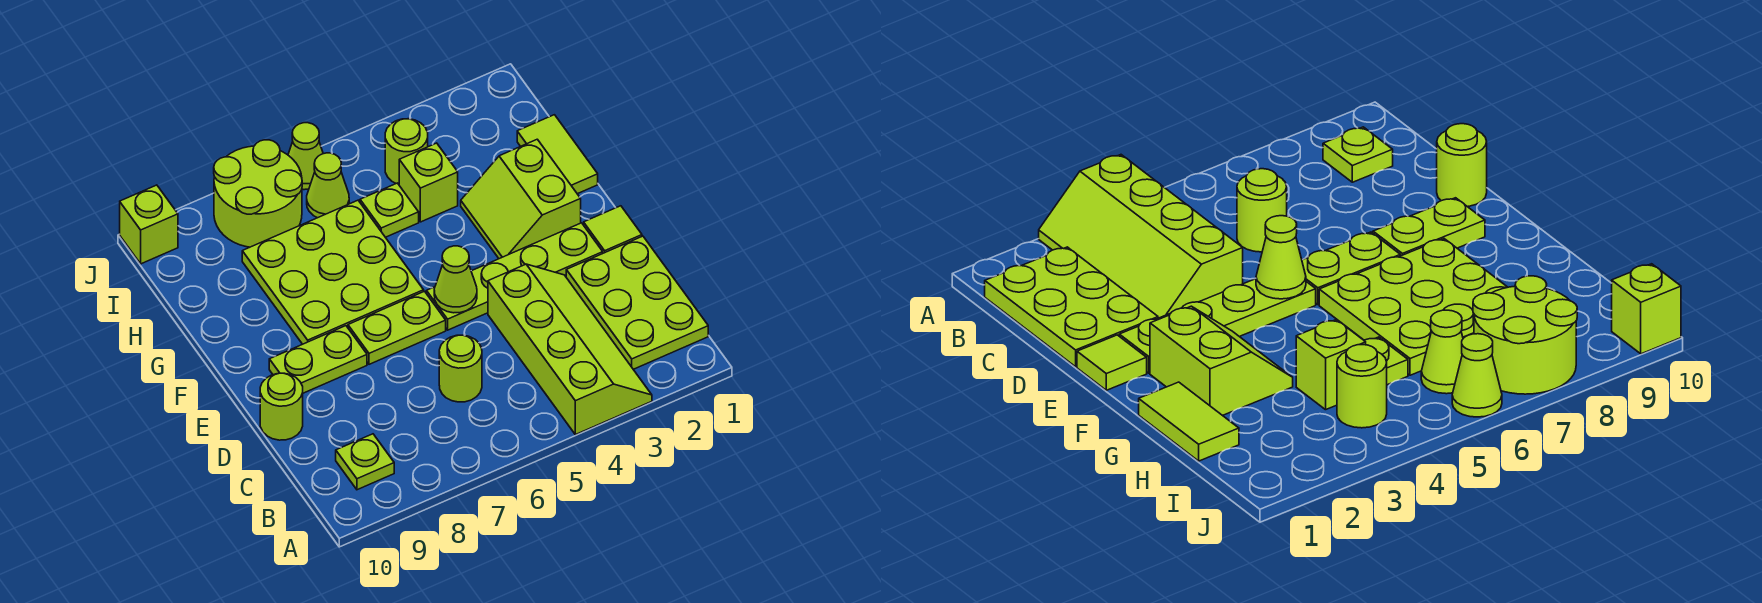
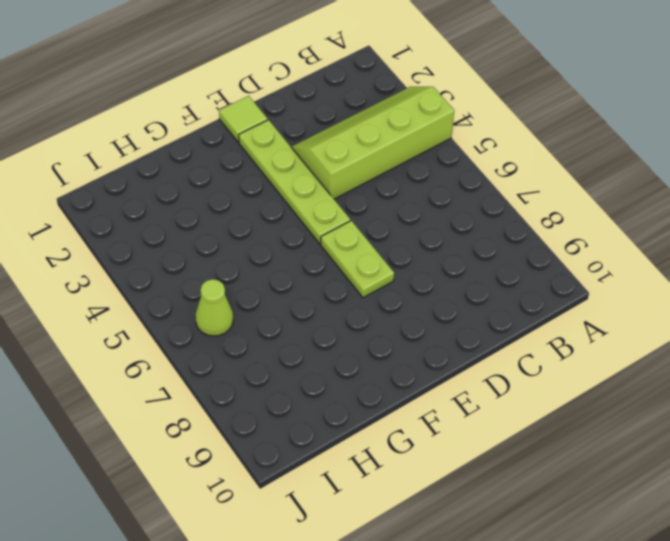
none -> lime 2x3 plate [566,236,708,369]
none -> lime 1x1 plate [336,434,394,490]
none -> lime 1x1 round brick [439,335,482,402]

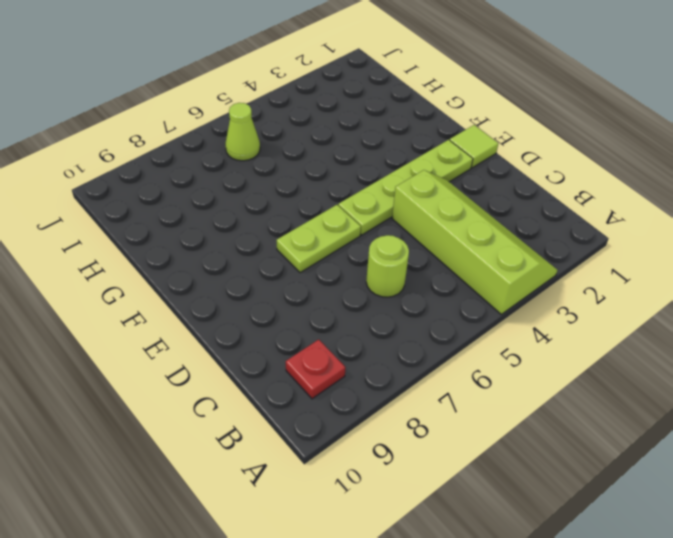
red 1x1 plate [286,340,346,399] -> lime 1x1 plate [336,434,394,490]
none -> lime 2x3 plate [566,236,708,369]
none -> lime 1x1 round brick [260,373,303,440]
none -> lime 1x2 plate [269,326,367,393]

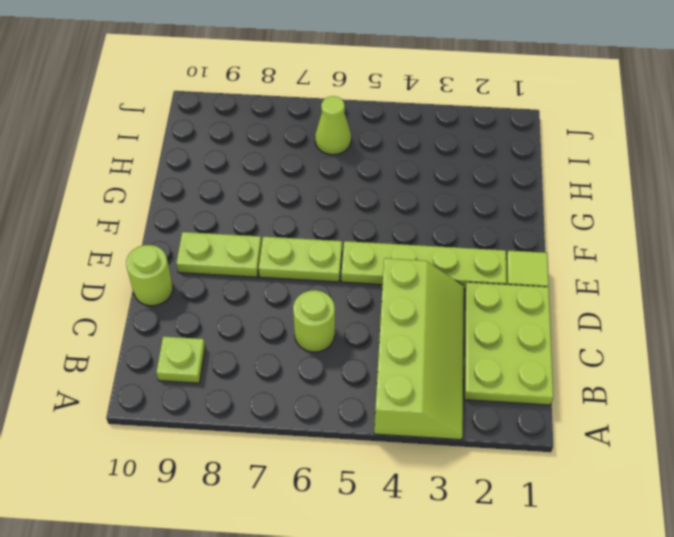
none -> lime 2x2 slope [461,139,581,259]
none -> lime 3x3 plate [242,200,424,344]
none -> lime 1x2 tile [517,115,598,194]

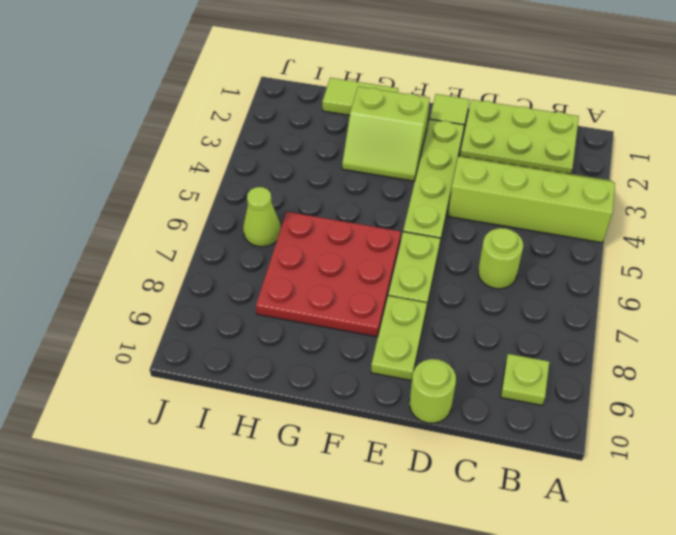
red 3x3 plate [256,212,401,337] -> lime 3x3 plate [242,200,424,344]
none -> lime 1x1 brick [399,143,458,222]
none -> lime 1x1 plate [360,183,419,237]
none -> lime 1x1 round brick [385,119,428,184]

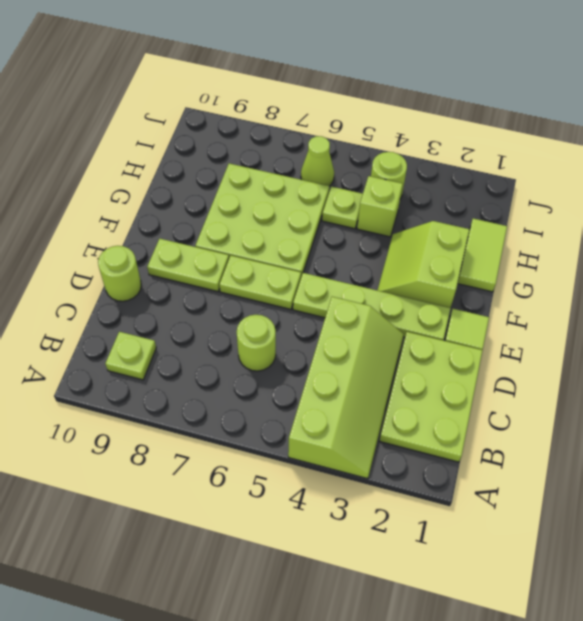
none -> lime 2x2 round brick [214,140,302,247]
none -> lime 1x1 cone [288,123,323,190]
none -> lime 1x1 brick [120,185,178,264]

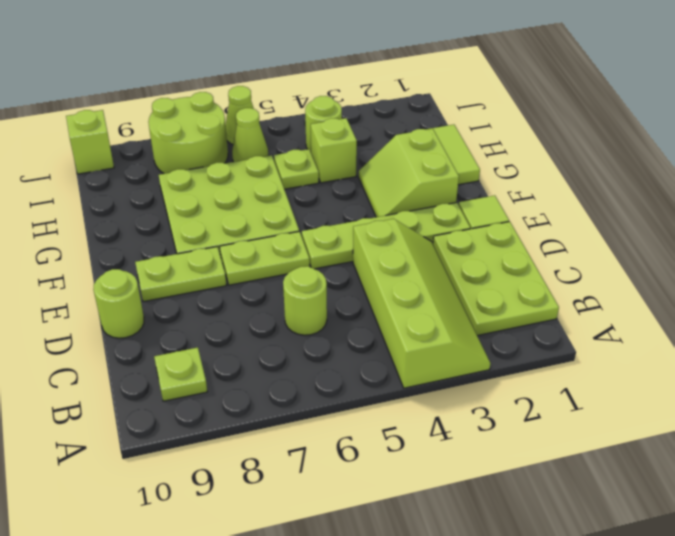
none -> lime 1x1 cone [434,246,477,313]

